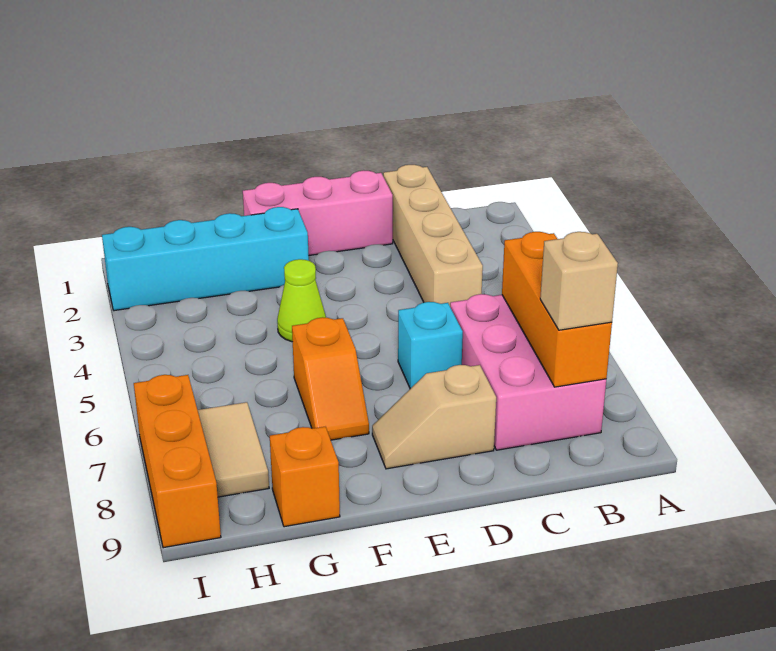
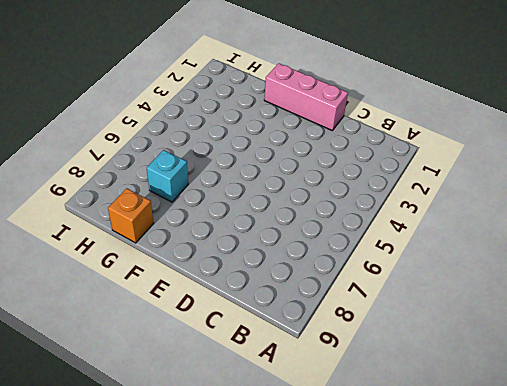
cyan 1x1 brick [147,150,188,202] -> cyan 1x1 brick moved to [398,302,463,389]
none -> pink 2x3 brick [450,294,606,450]
none -> tan 1x4 brick [383,165,483,306]
none -> tan 1x2 slope [372,365,496,469]

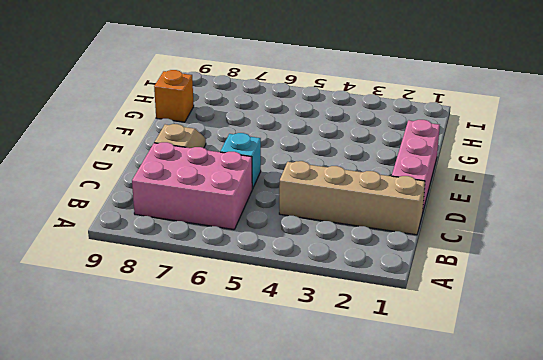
none -> cyan 1x4 brick [102,207,309,311]
none -> lime 1x1 cone [277,259,326,342]
none -> orange 1x2 slope [292,317,369,440]

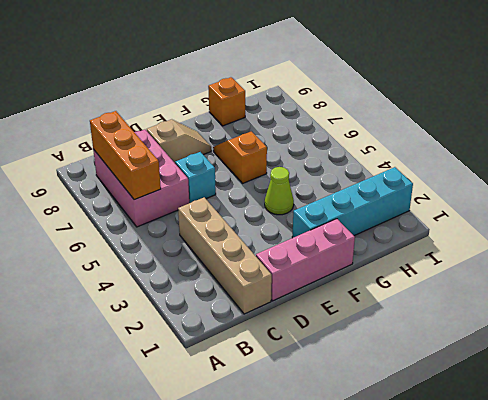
none -> tan 1x2 tile [198,402,269,497]
none -> orange 1x3 brick [134,375,221,548]
none -> tan 1x1 brick [540,232,618,330]

